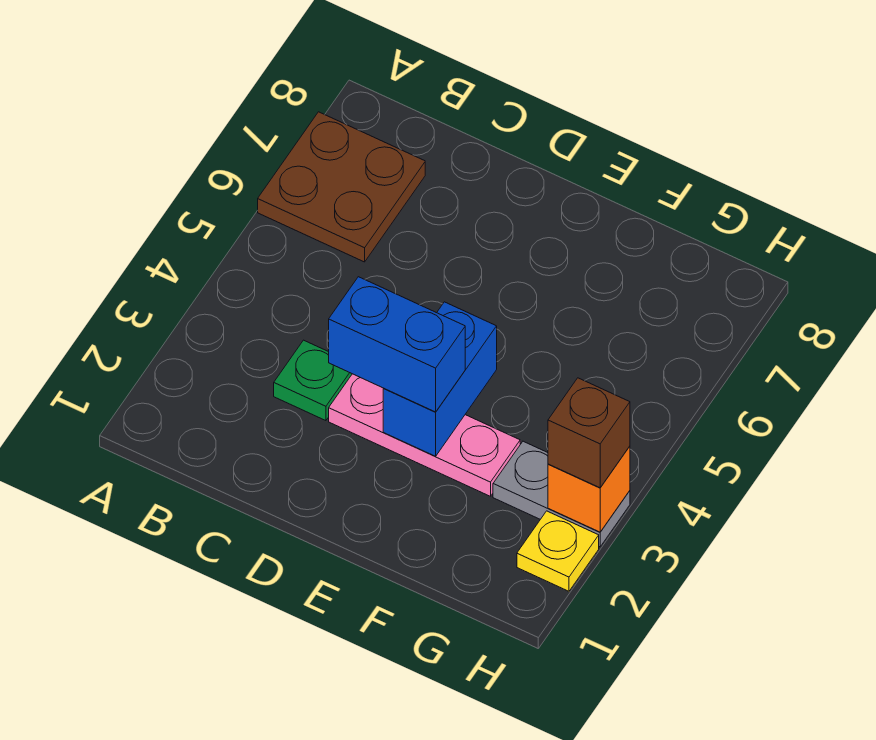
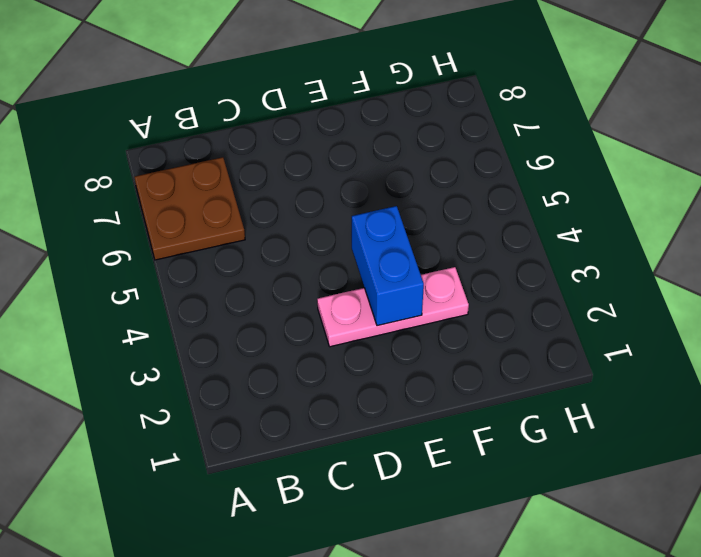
none -> green 1x1 plate [274,340,352,421]
none -> grey 1x2 plate [493,441,630,547]

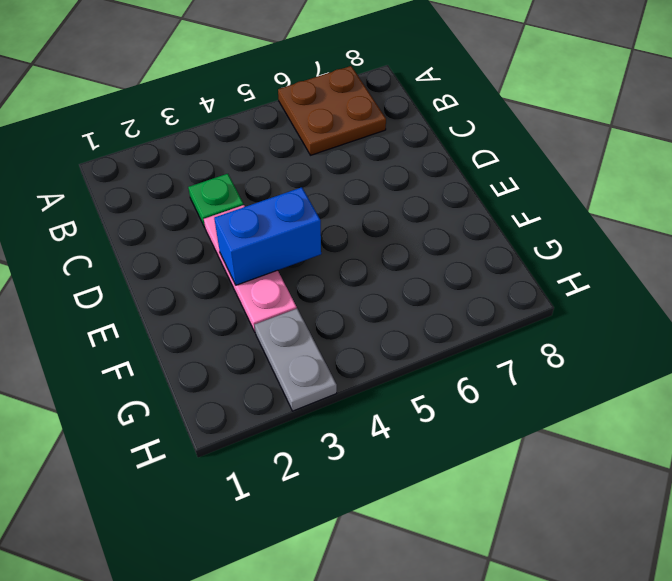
none -> yellow 1x1 plate [517,511,599,591]
none -> orange 1x1 brick [548,446,630,532]

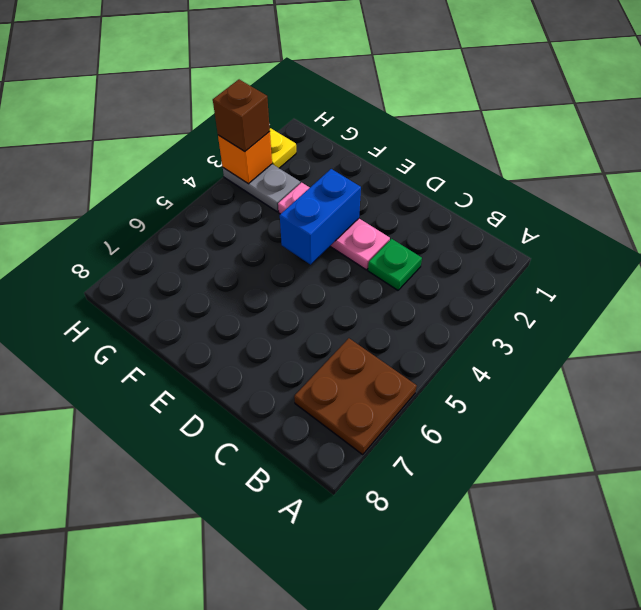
none -> blue 1x2 brick [329,277,465,412]

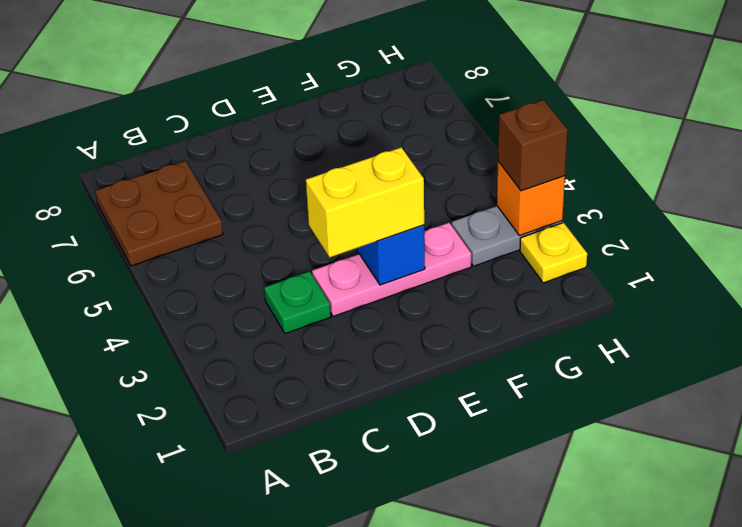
yellow 1x2 brick [306,147,424,257] -> blue 1x2 brick [329,277,465,412]

